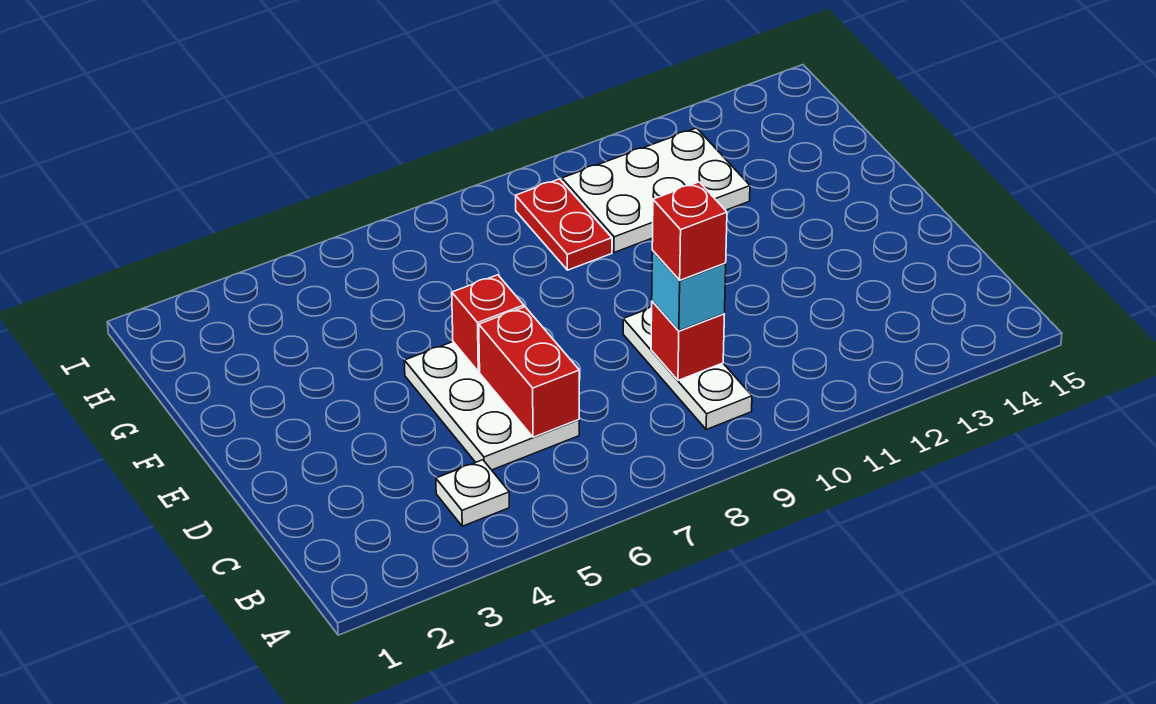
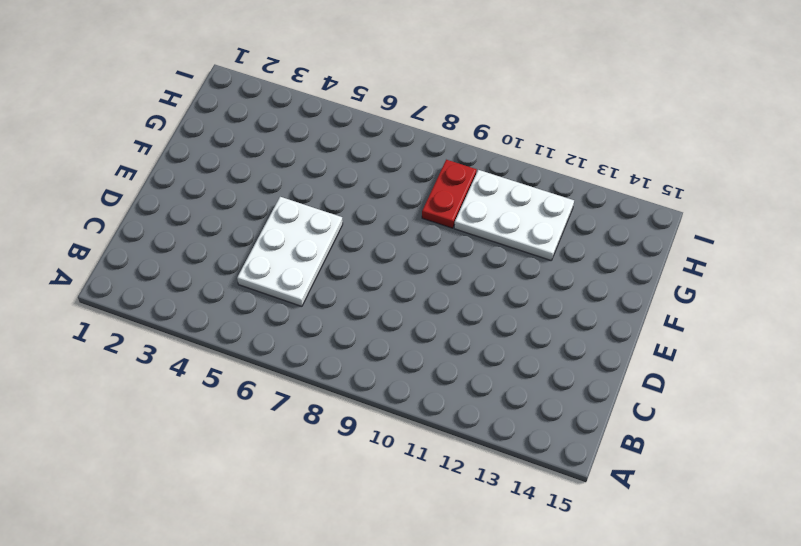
none -> white 1x1 plate [436,460,509,526]
none -> white 1x3 plate [623,307,752,429]

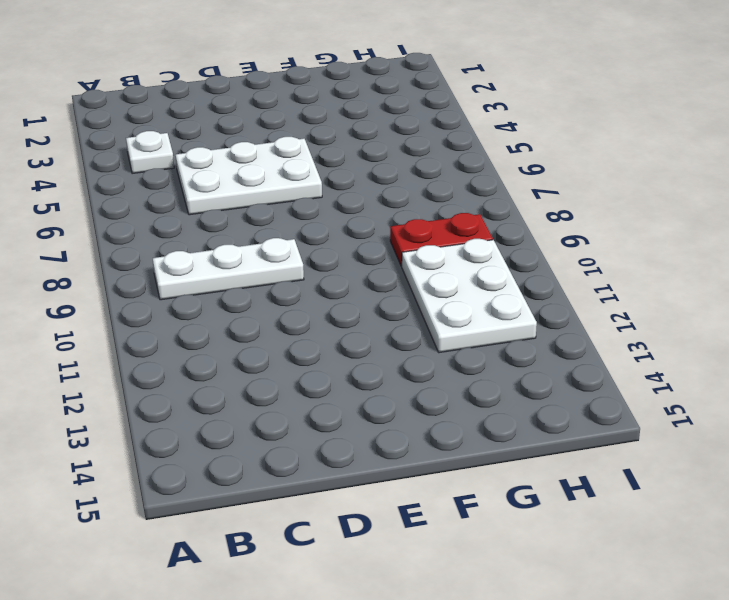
none -> red 1x2 brick [479,307,579,437]
none -> red 1x1 brick [651,301,724,380]

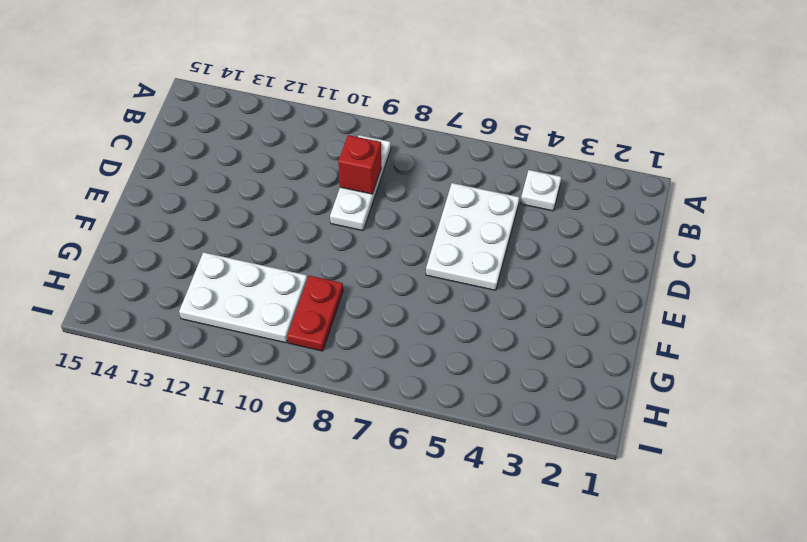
none -> red 1x2 brick [479,307,579,437]
none -> red 1x1 brick [452,275,524,372]

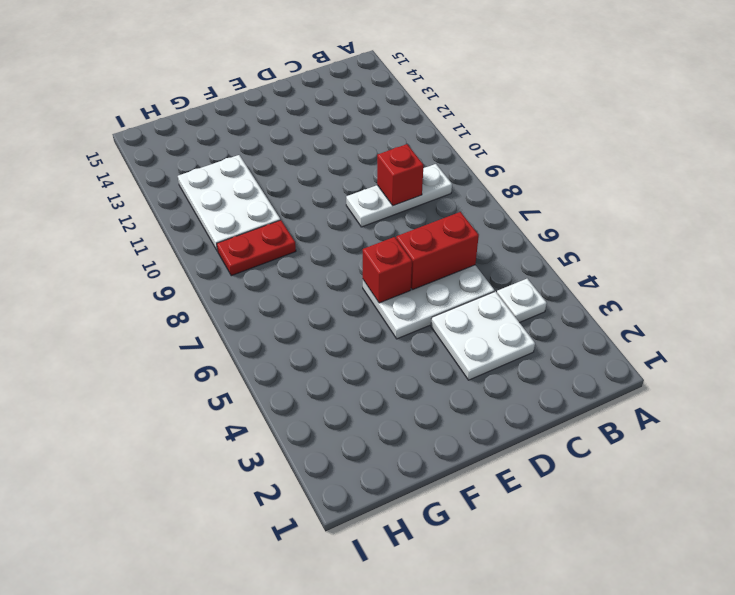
white 2x2 plate [431,291,535,380] -> none
none -> cyan 1x1 brick [652,251,726,331]
none -> red 1x1 brick [652,182,727,280]

